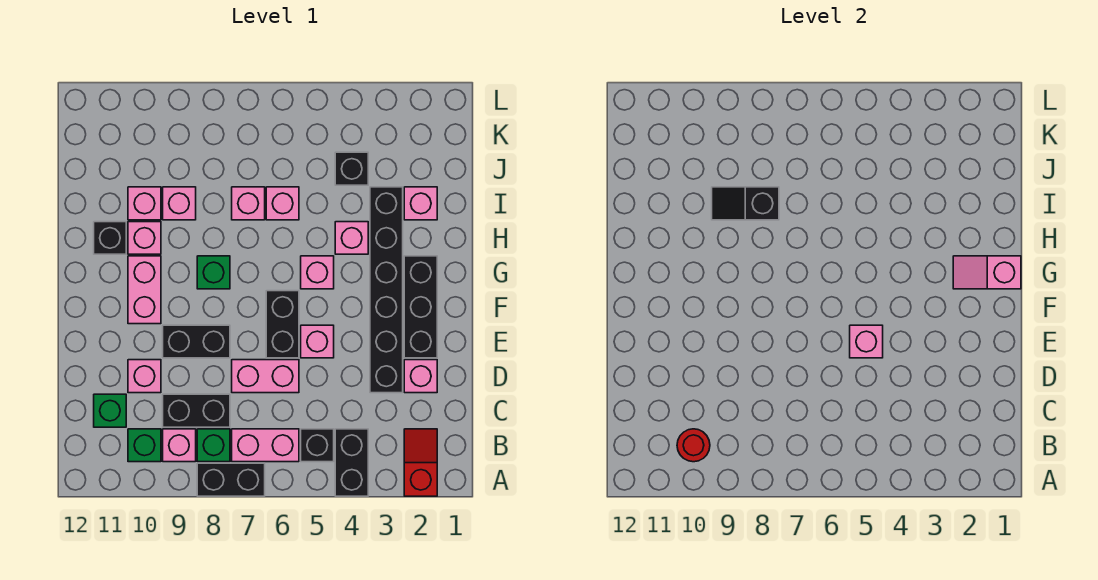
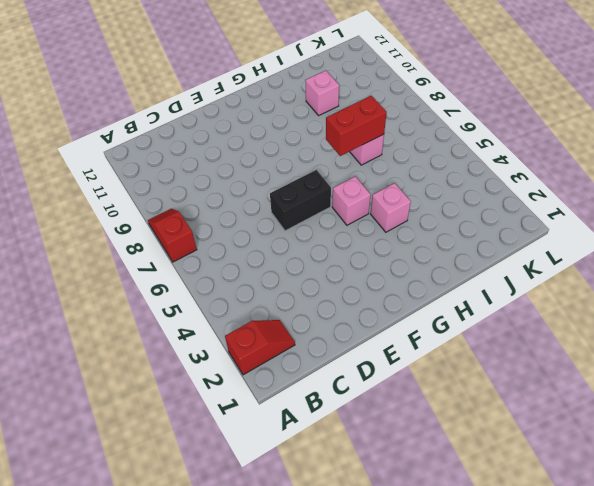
red 1x2 slope [148,209,197,262] -> black 1x2 brick [197,463,265,496]
red 1x2 brick [326,96,387,156] -> none
none -> black 1x2 brick [335,429,368,496]
none -> black 1x1 brick [301,429,334,462]
none -> pink 1x2 brick [232,429,299,462]
none -> green 1x1 brick [197,429,230,462]

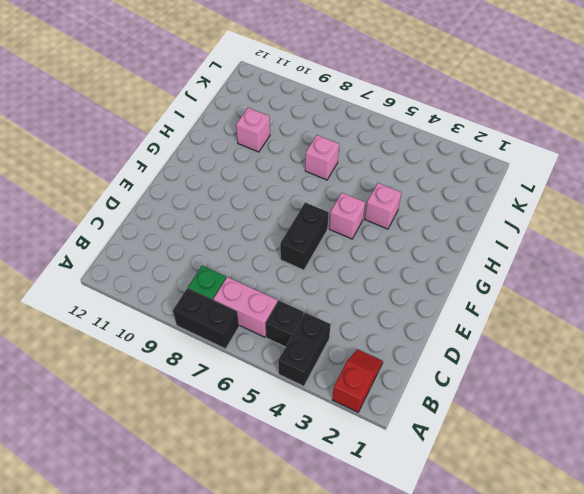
none -> pink 1x1 brick [163,429,196,462]
none -> green 1x1 brick [128,429,161,462]
none -> black 1x2 brick [163,394,230,427]
none -> green 1x1 brick [94,394,126,427]

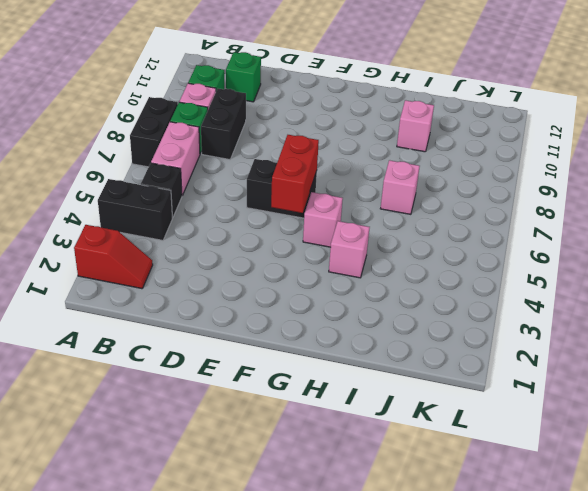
red 1x2 brick [271,135,319,213] -> none
none -> pink 1x1 brick [404,360,437,393]
none -> black 1x6 brick [370,187,403,393]
none -> pink 1x2 brick [232,360,299,393]
none -> pink 1x1 brick [128,360,161,393]

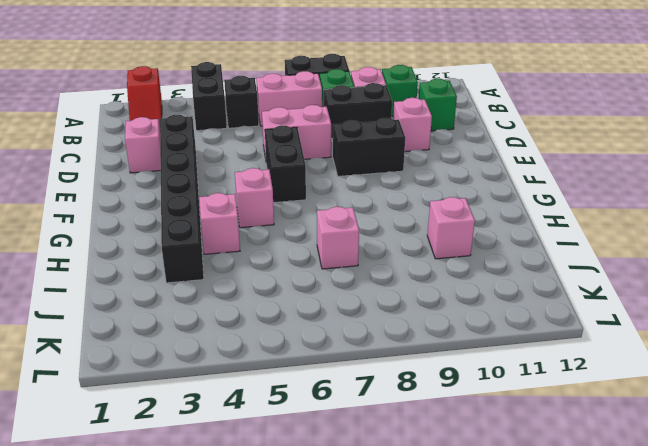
none -> black 1x3 brick [404,256,437,358]
none -> pink 1x1 brick [301,325,334,358]
none -> pink 1x2 brick [128,256,161,324]
none -> green 1x1 brick [197,256,230,289]

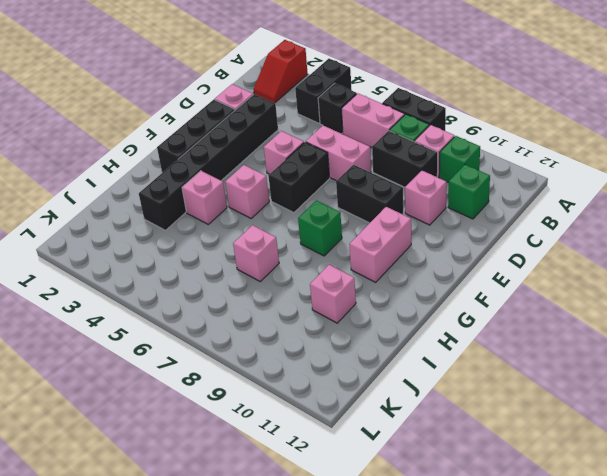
none -> pink 1x1 brick [128,222,161,254]
none -> black 1x1 brick [94,222,126,254]
none -> pink 1x1 brick [404,187,437,220]
none -> pink 1x1 brick [266,187,299,220]

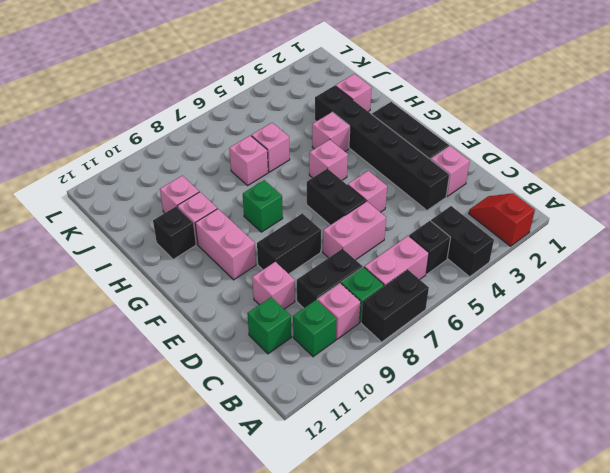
none -> pink 1x1 brick [163,187,196,220]
none -> black 1x1 brick [335,152,368,185]
none -> red 1x1 round brick [677,429,710,462]
none -> pink 1x1 brick [850,325,883,358]

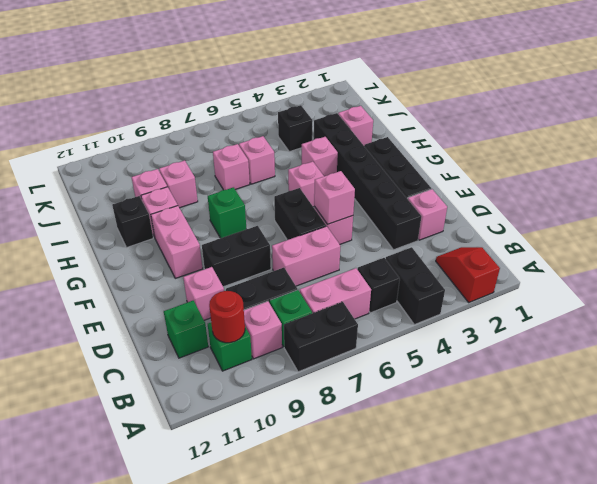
none -> pink 1x2 slope [953,256,1021,289]
none -> black 1x2 slope [712,187,779,220]

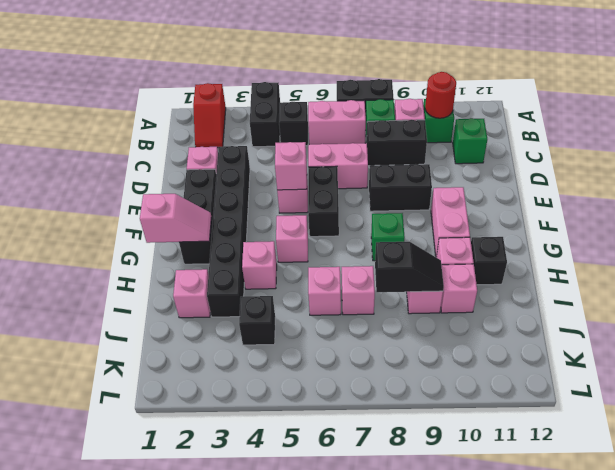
none -> pink 1x1 brick [128,360,161,393]

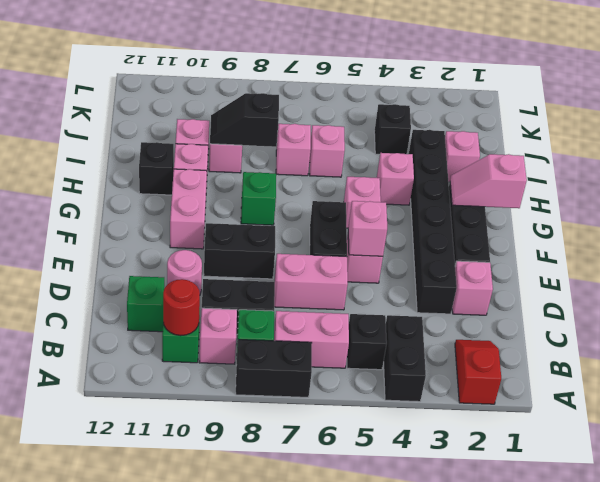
pink 1x1 round brick [167,250,202,294] -> pink 1x1 brick [128,360,161,393]

